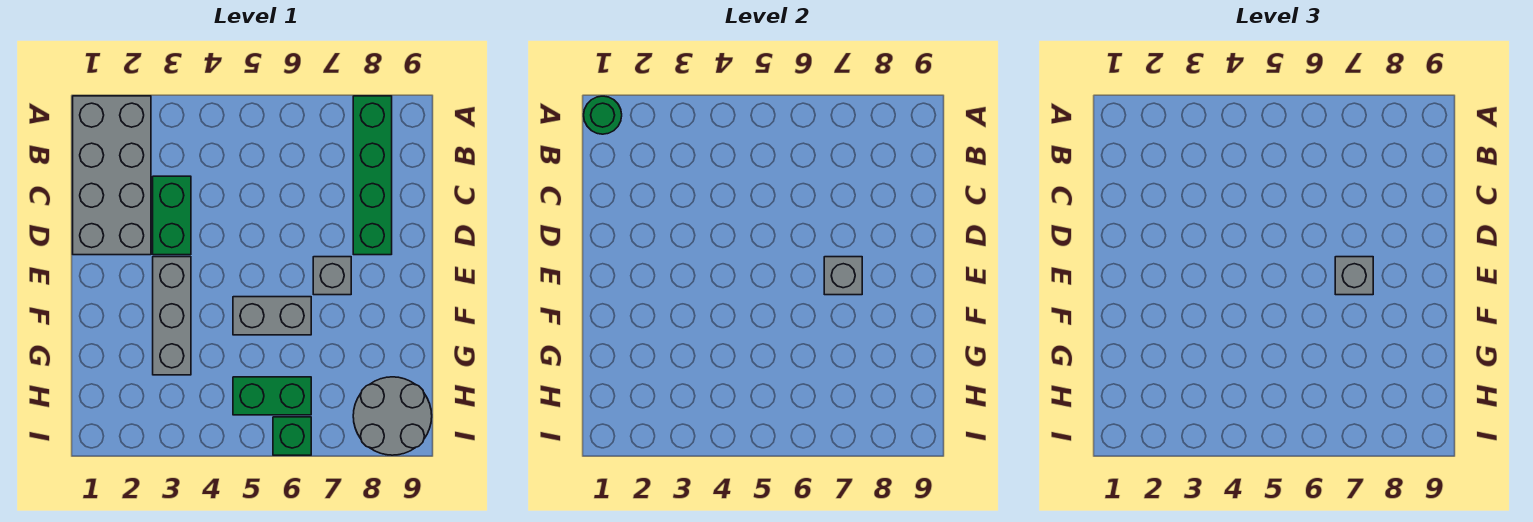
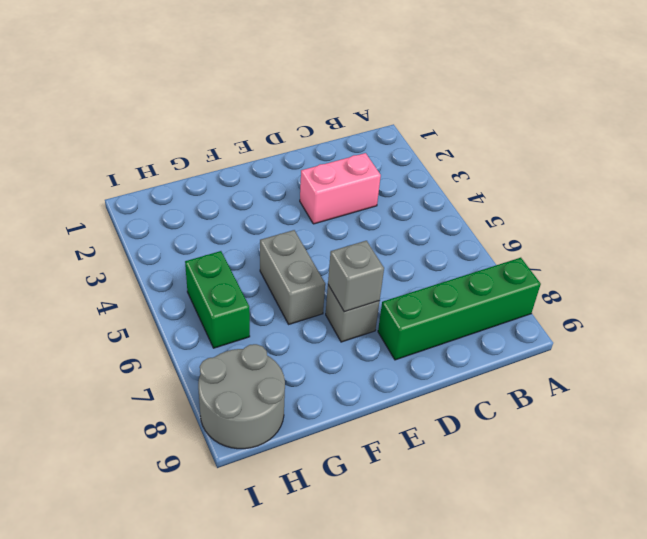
pink 1x2 brick [300,153,381,224] -> green 1x2 brick [153,176,191,255]
none -> grey 2x4 brick [73,96,151,255]
none -> grey 1x3 brick [153,257,191,375]
none -> green 1x1 brick [273,417,311,455]

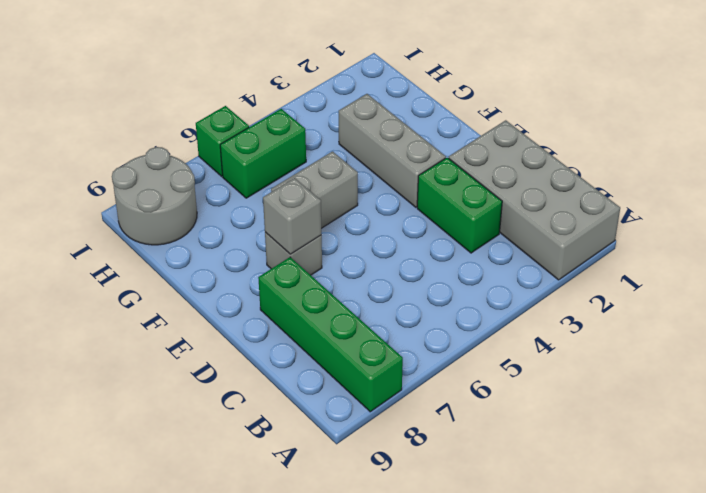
none -> green 1x1 round brick [584,96,622,134]
none -> grey 1x1 brick [1335,257,1373,295]

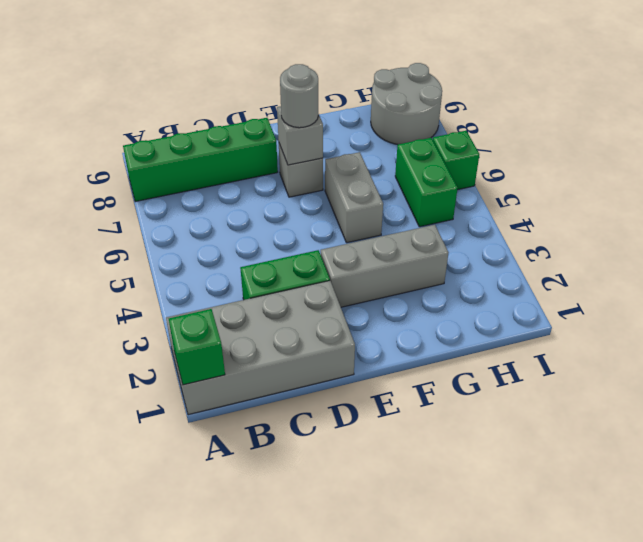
green 1x1 brick [169,309,225,385] -> green 1x1 round brick [584,96,622,134]
grey 1x1 round brick [280,64,318,128] -> grey 1x1 brick [1335,257,1373,295]

